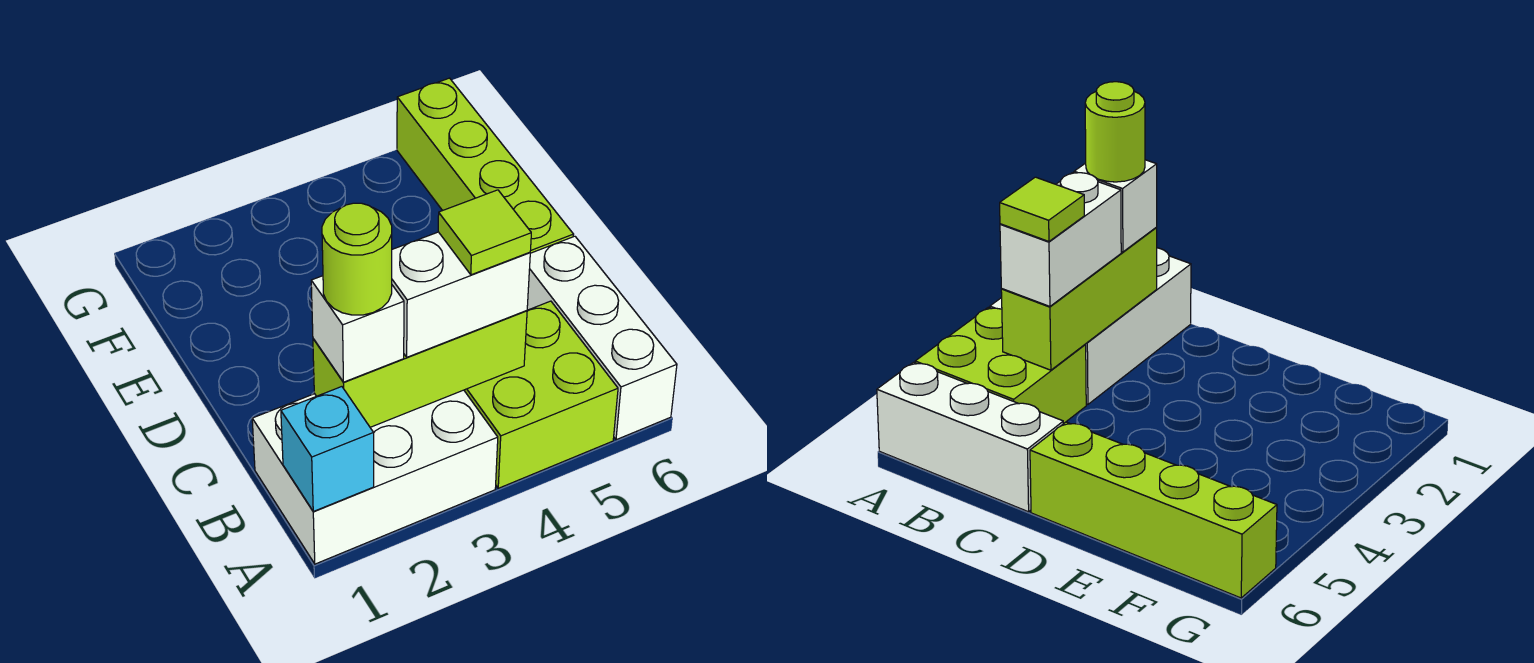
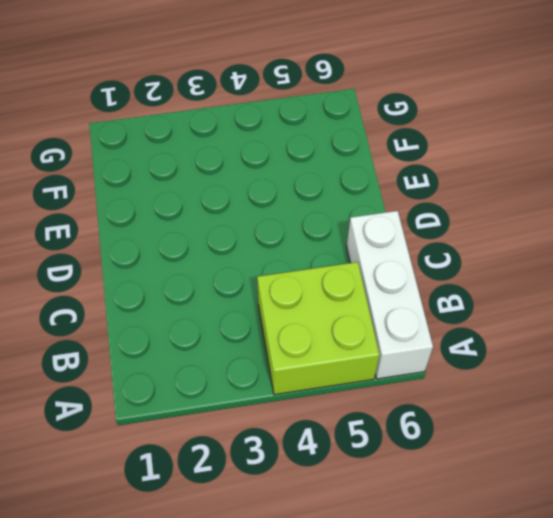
none -> white 2x3 brick [252,390,498,564]
none -> lime 1x4 brick [397,78,574,253]

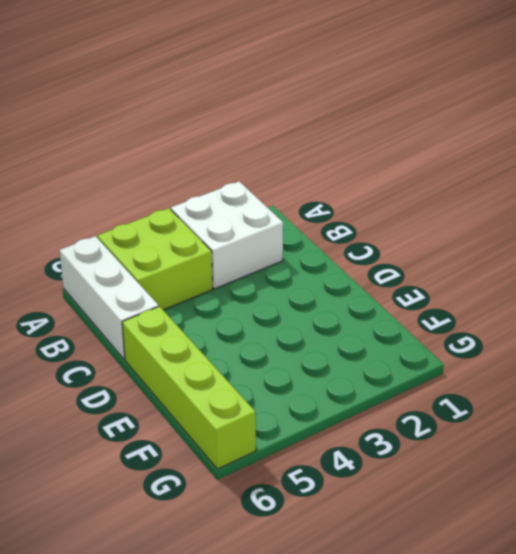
white 2x2 brick [171,181,283,289] -> white 2x3 brick [252,390,498,564]
none -> cyan 1x1 brick [281,387,374,511]
none -> lime 1x3 brick [313,311,527,427]

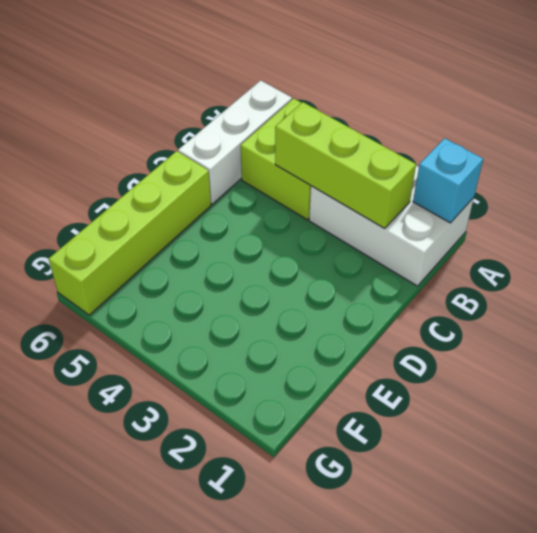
none -> white 1x1 brick [311,276,404,382]
none -> white 1x2 brick [392,232,530,357]

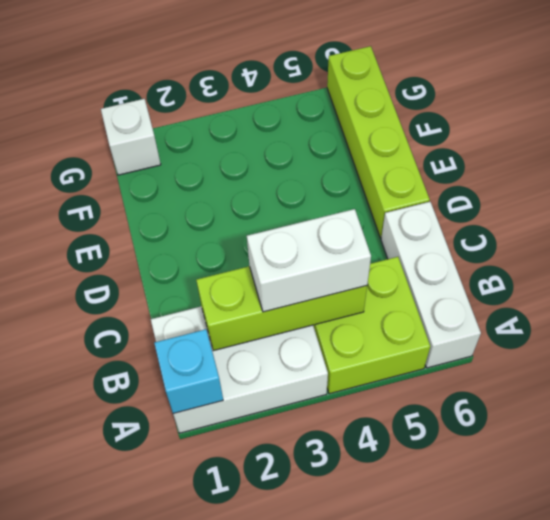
white 1x1 brick [101,99,161,175] -> white 1x1 brick moved to [311,276,404,382]
none -> lime 1x1 round brick [322,203,392,315]
none -> lime 1x1 tile [438,190,531,275]

